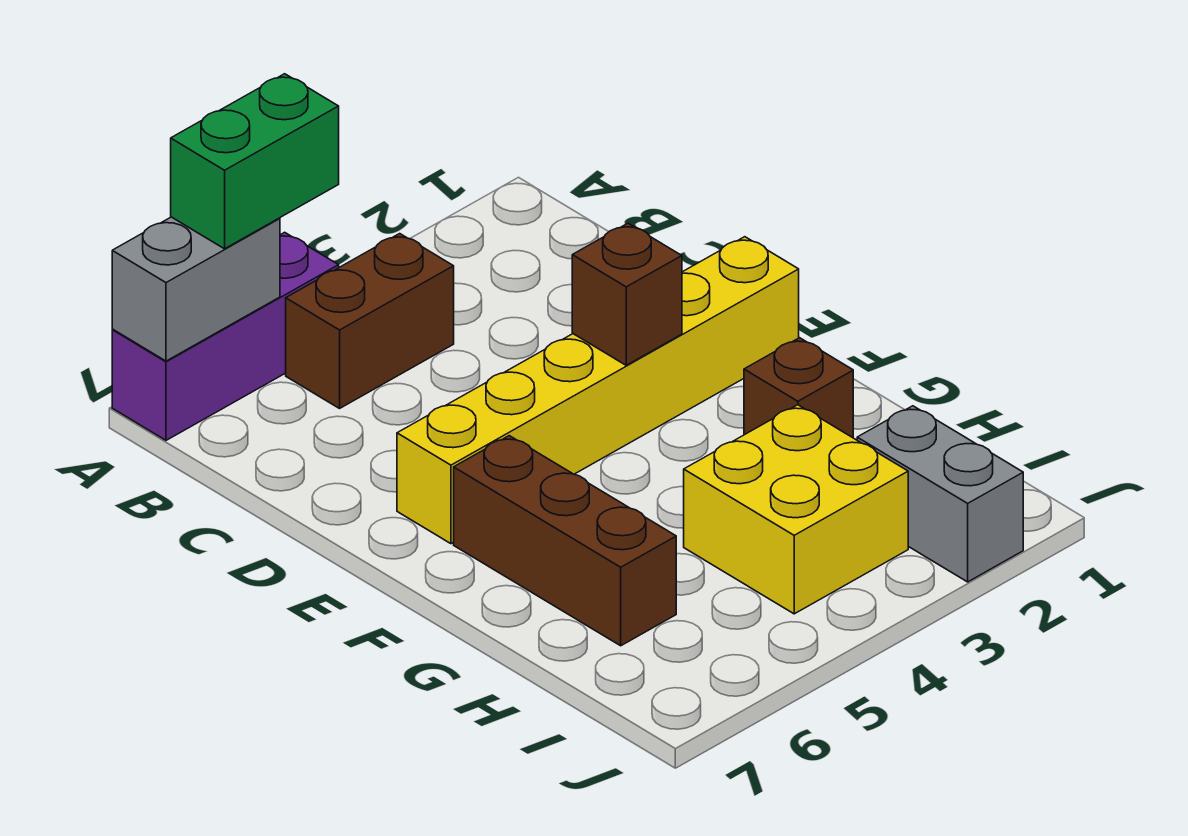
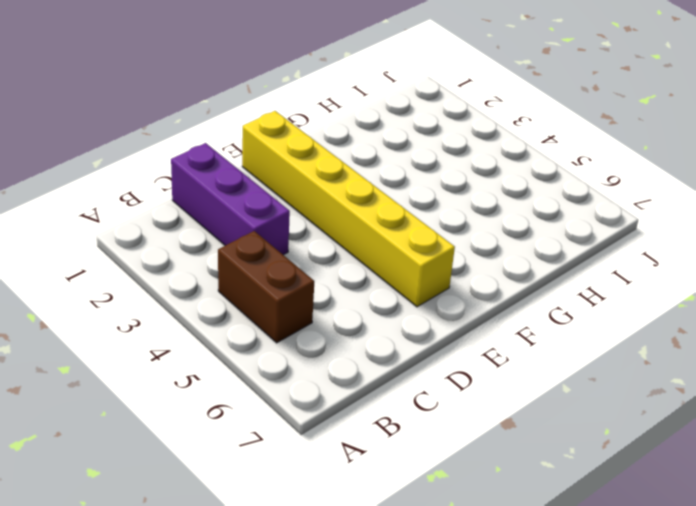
purple 1x3 brick [171,143,290,255] -> purple 1x3 brick moved to [112,232,339,440]
none -> brown 1x3 brick [454,436,676,646]
none -> brown 1x1 brick [744,338,853,438]

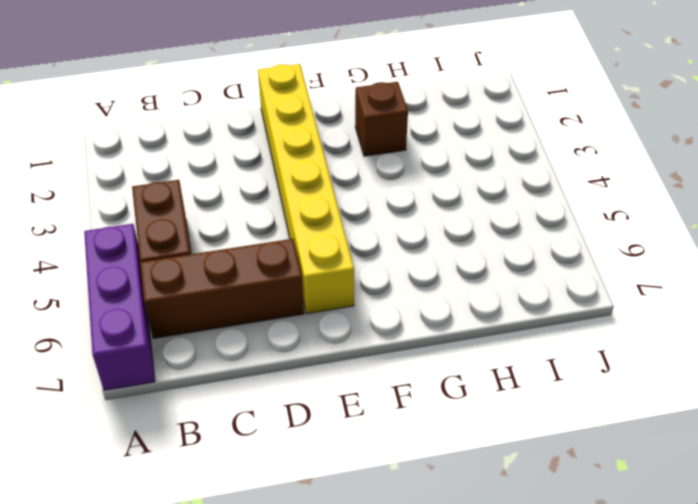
brown 1x3 brick [140,239,304,339] -> brown 1x3 brick moved to [454,436,676,646]
none -> yellow 2x2 brick [684,405,908,614]
none -> grey 1x2 brick [857,406,1023,582]

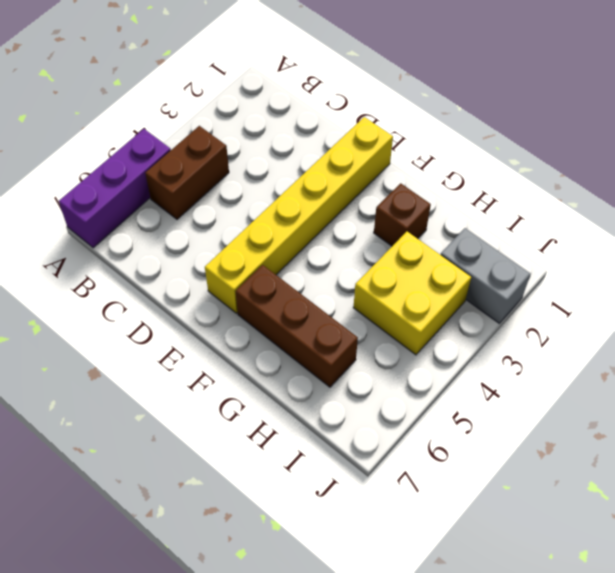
none -> grey 1x2 brick [112,217,280,361]
none -> brown 1x1 brick [572,223,682,365]

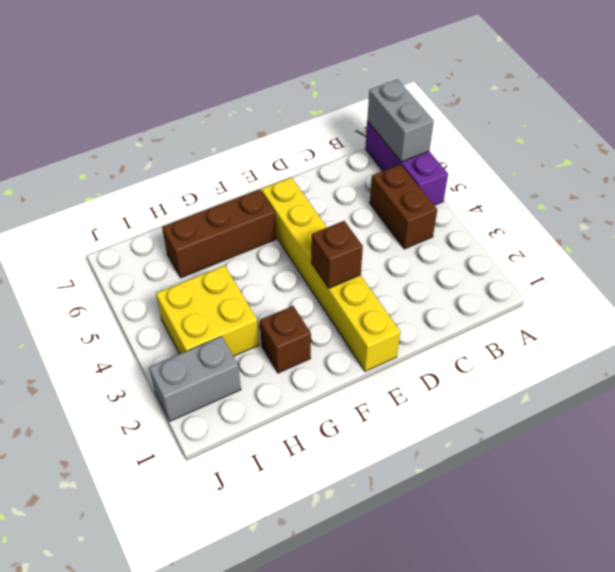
none -> green 1x2 brick [171,74,339,249]

